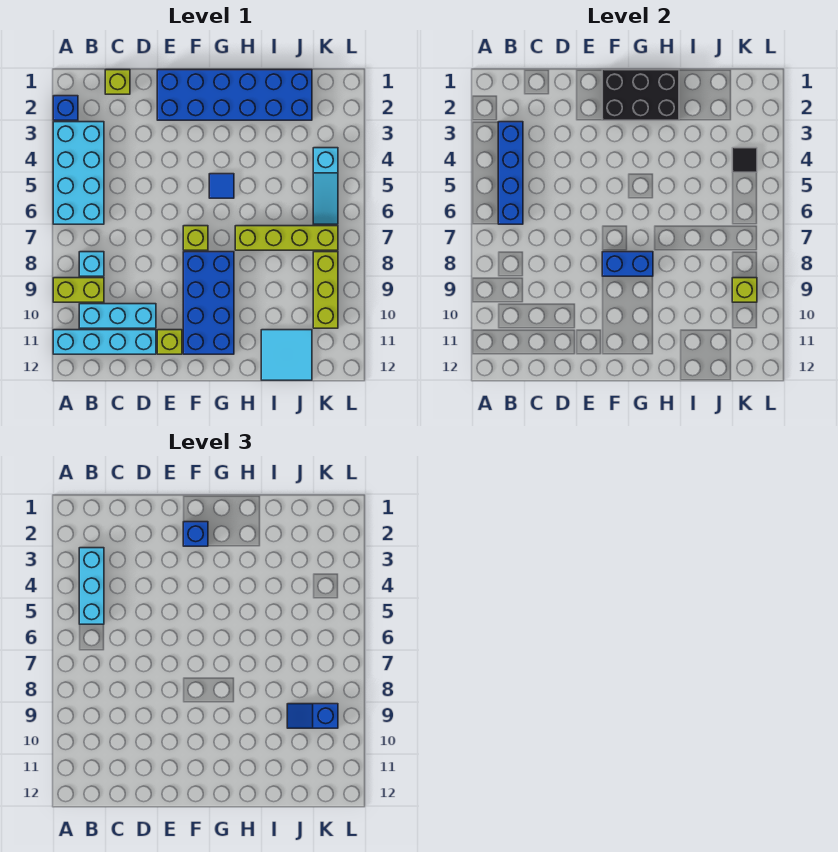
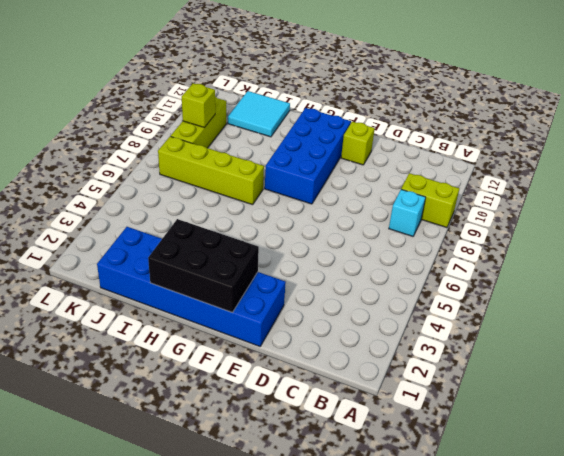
none -> blue 1x1 brick [53,96,78,120]
none -> cyan 2x4 brick [53,122,104,224]
none -> cyan 1x4 brick [53,330,156,354]

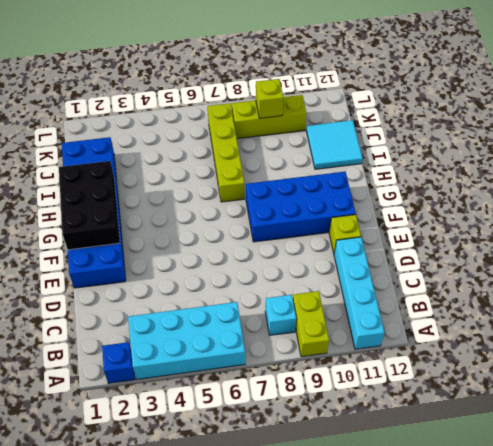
none -> cyan 1x3 brick [79,304,156,328]
none -> lime 1x1 brick [105,70,130,94]
none -> lime 1x1 brick [183,226,208,250]

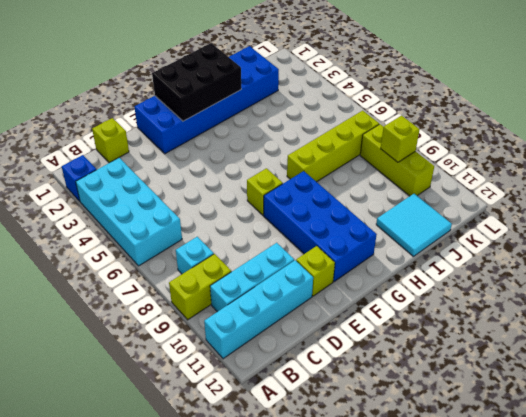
none -> blue 1x1 tile [209,174,234,198]
none -> cyan 1x3 slope [313,148,338,224]
none -> blue 1x4 brick [498,122,523,224]

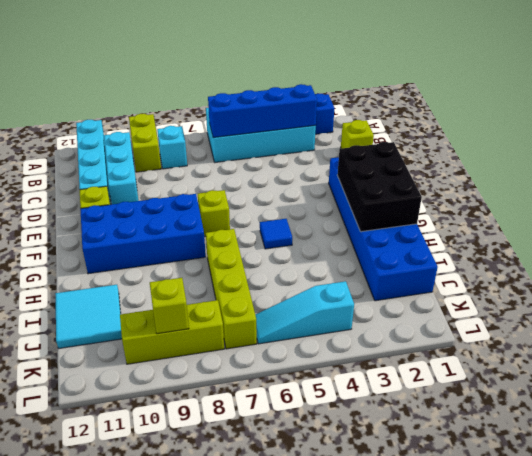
none -> blue 1x2 brick [602,252,653,276]
none -> black 1x1 tile [732,148,757,172]
none -> cyan 1x3 brick [79,548,104,624]

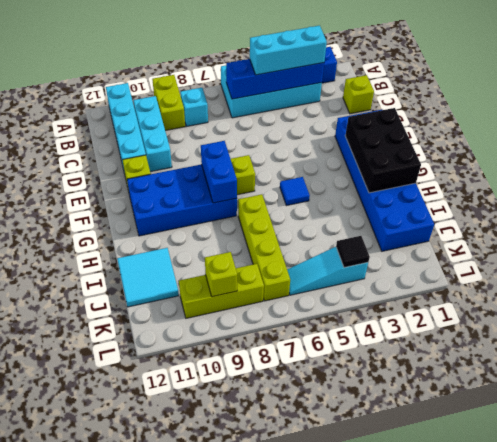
none -> blue 1x1 brick [183,522,208,546]
none -> blue 1x2 slope [287,704,338,728]

